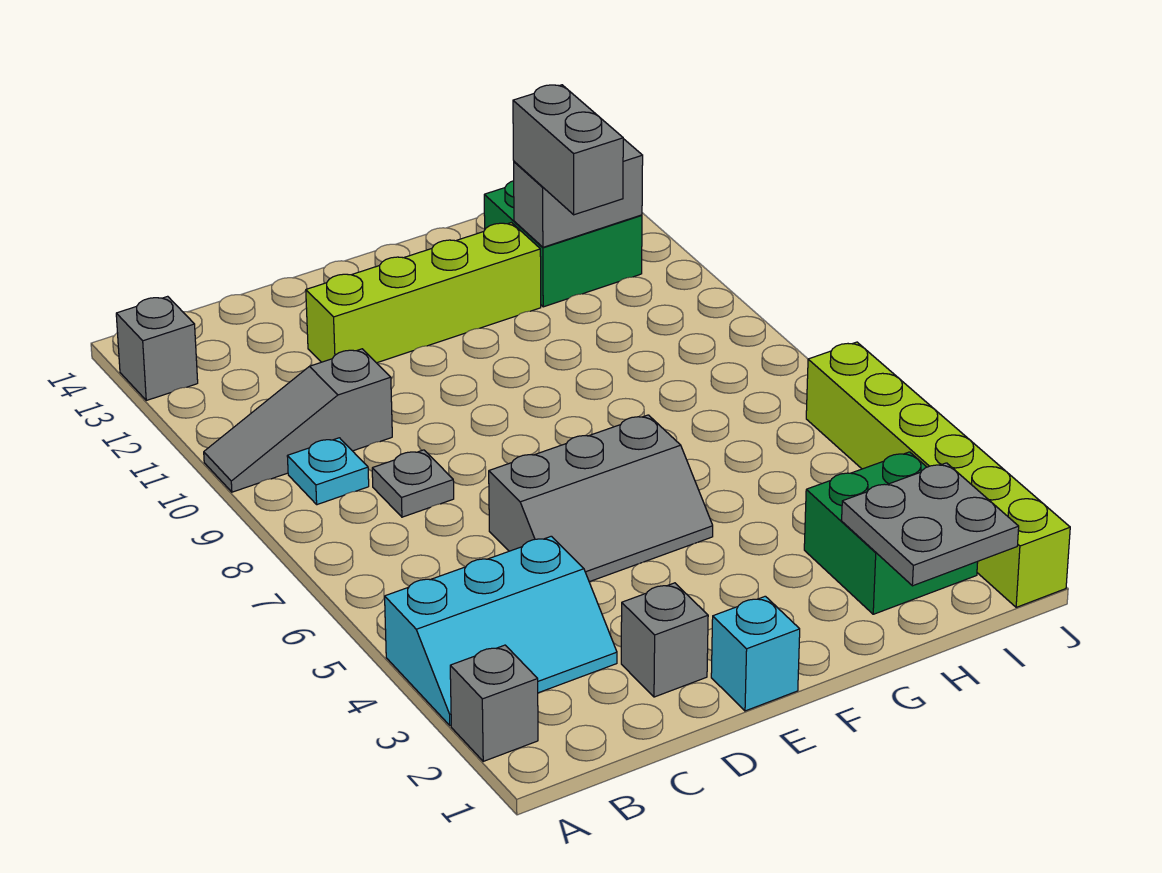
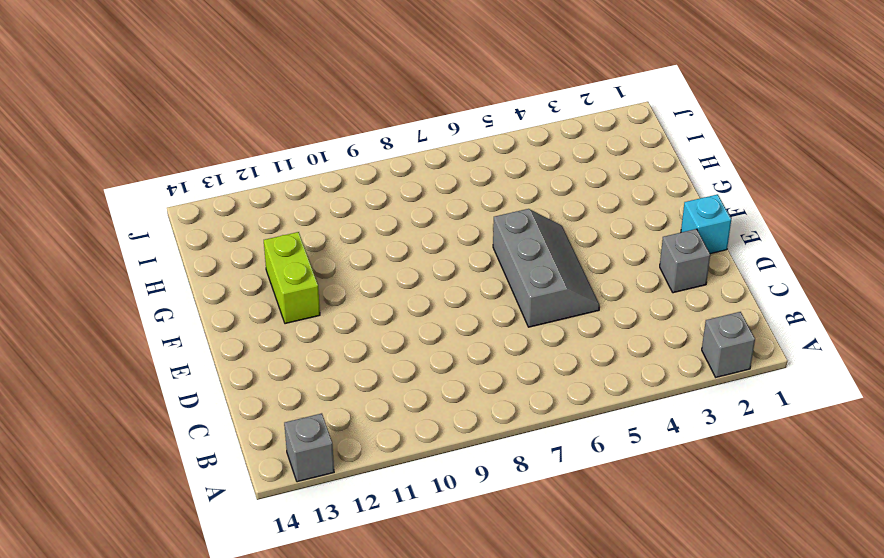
lime 1x2 brick [264,232,320,324] -> lime 1x4 brick [306,223,541,363]
none -> cyan 2x3 slope [385,536,617,726]
none -> grey 1x3 slope [204,349,392,492]
none -> cyan 1x1 plate [287,438,369,505]

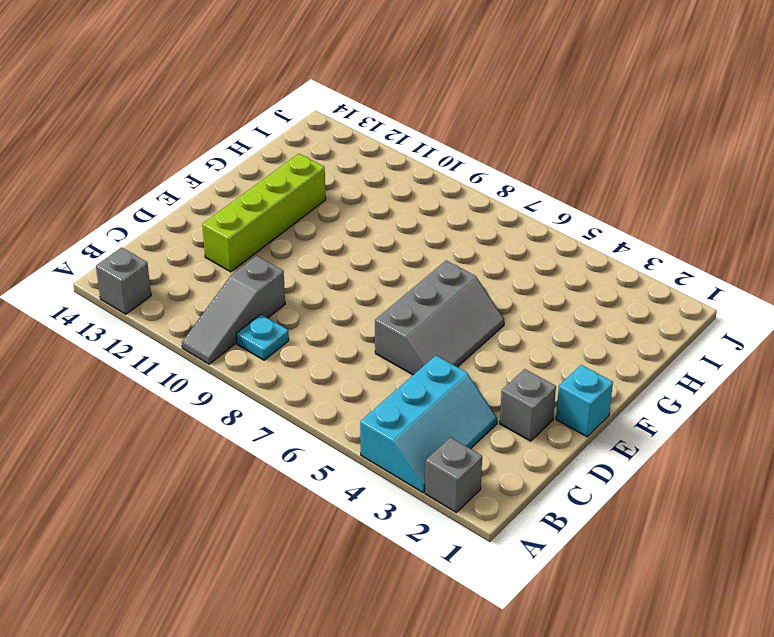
none -> grey 1x1 plate [372,450,454,517]
none -> green 2x2 brick [804,452,978,614]
none -> green 2x2 brick [484,181,642,307]

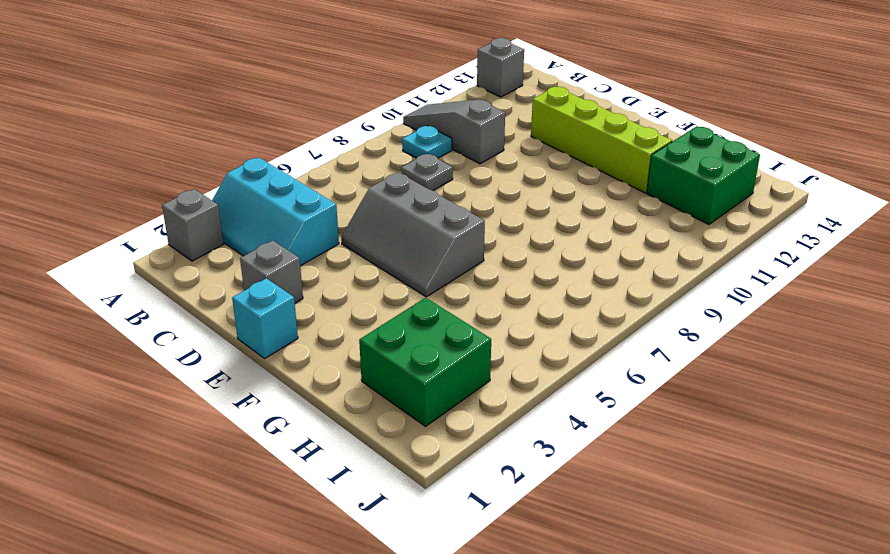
none -> lime 1x6 brick [806,342,1070,607]
none -> grey 2x2 plate [842,463,1019,586]
none -> grey 1x2 brick [514,139,643,247]

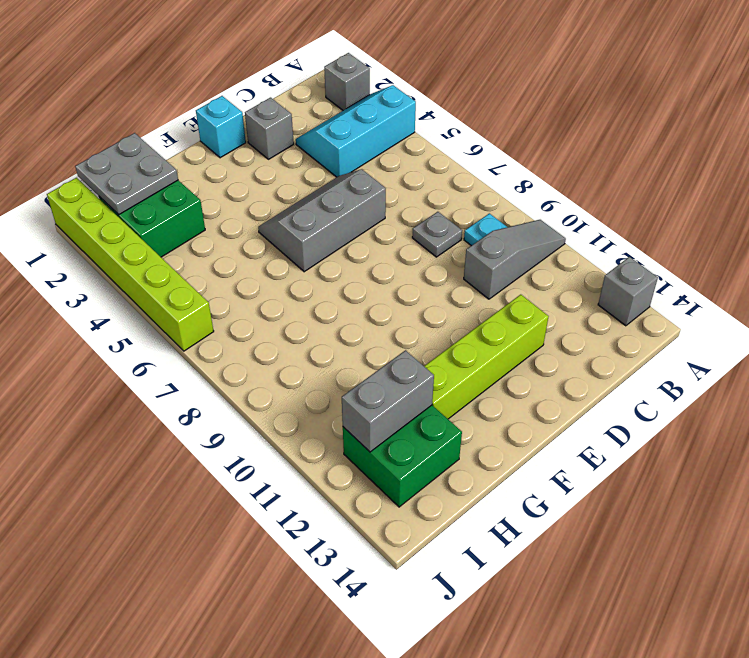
none -> grey 1x2 brick [513,85,623,215]

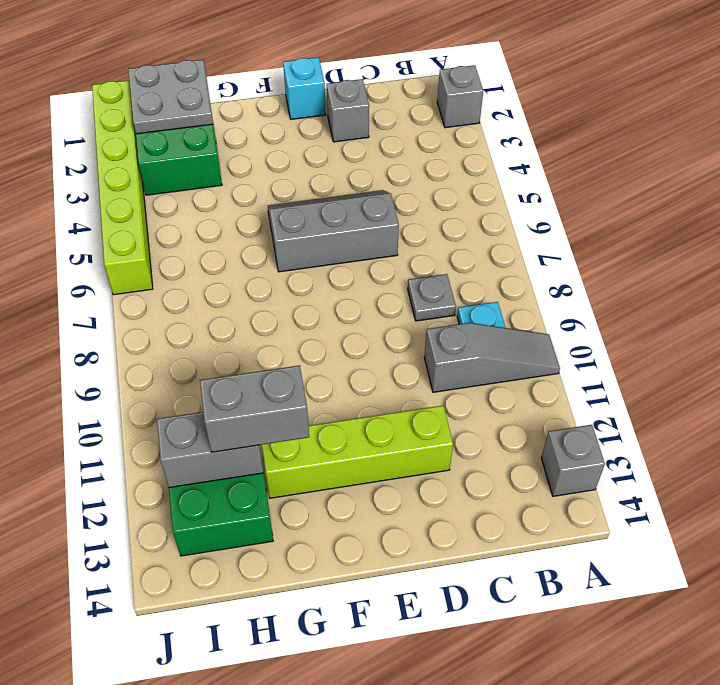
grey 1x2 brick [200,365,309,452] -> grey 1x2 brick turned to [513,85,623,215]
none -> cyan 2x3 slope [385,536,617,726]

